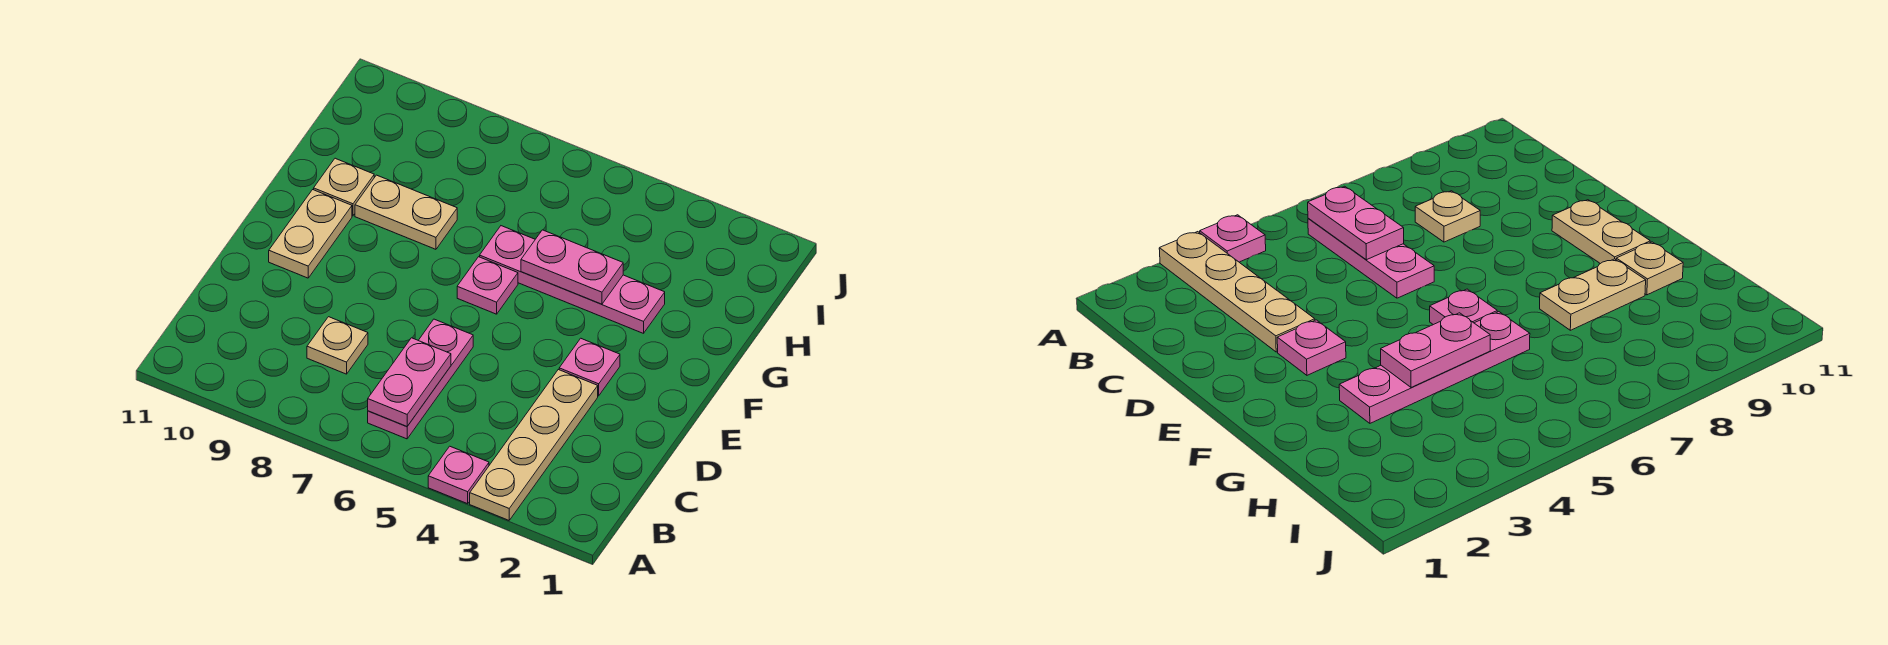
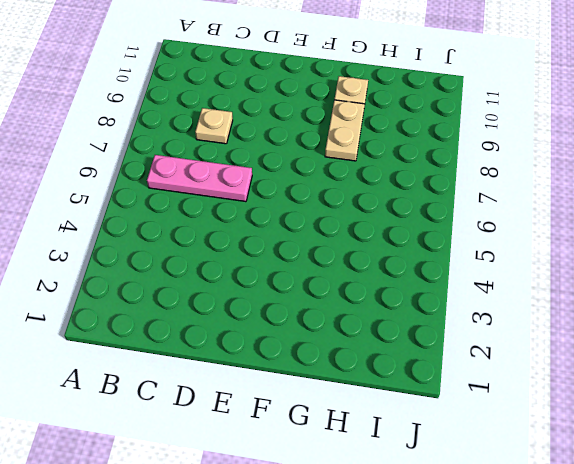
none -> tan 1x4 plate [470,370,598,520]
none -> pink 1x1 plate [428,446,489,504]
none -> pink 1x1 plate [559,338,620,396]

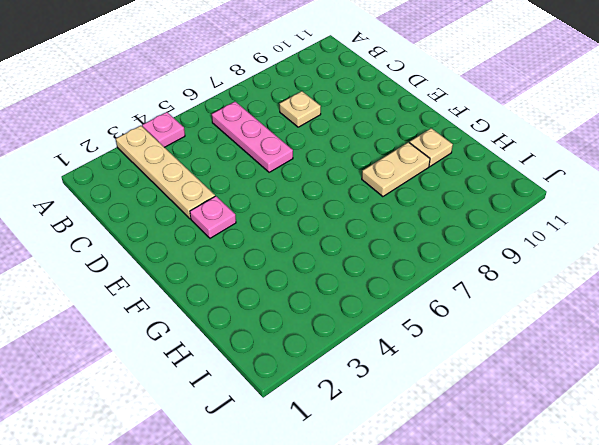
none -> tan 1x2 plate [269,190,352,278]
none -> pink 1x1 plate [457,257,518,314]
none -> pink 1x4 plate [480,226,665,333]

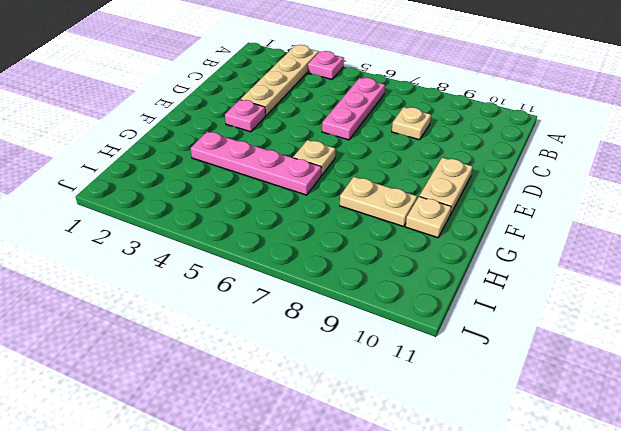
tan 1x1 plate [293,140,335,176] -> pink 1x1 plate [457,257,518,314]
none -> pink 1x2 plate [368,338,451,427]
none -> pink 1x2 plate [521,230,623,304]

